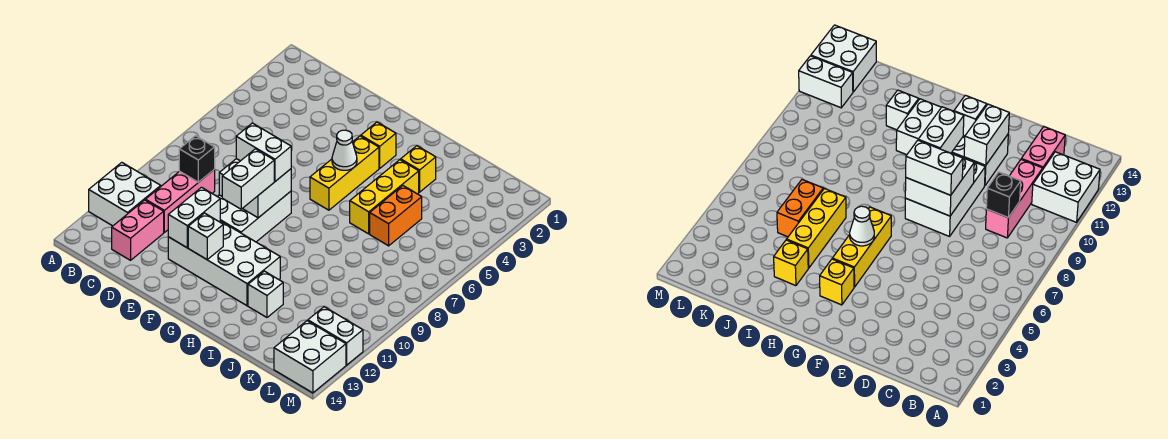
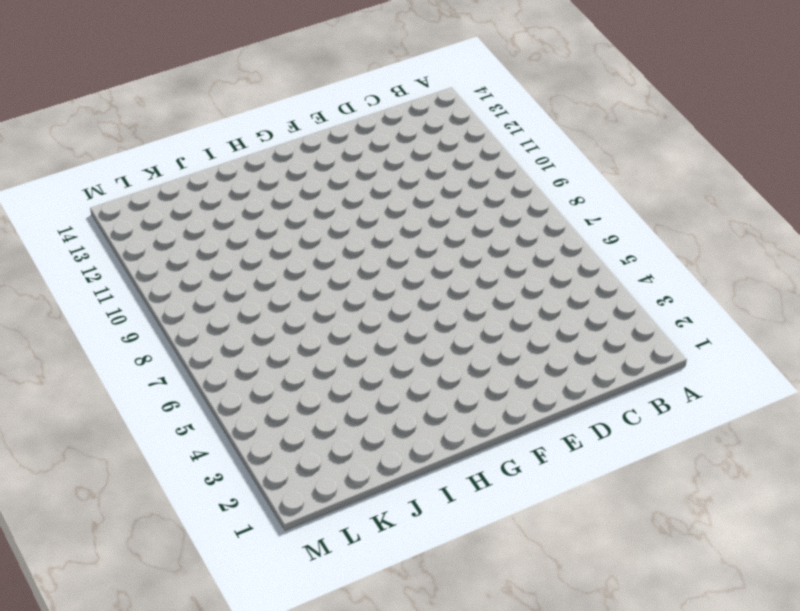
none -> white 2x2 brick [89,162,161,226]
none -> pink 1x3 brick [146,169,215,232]
none -> pink 1x2 brick [112,200,164,260]

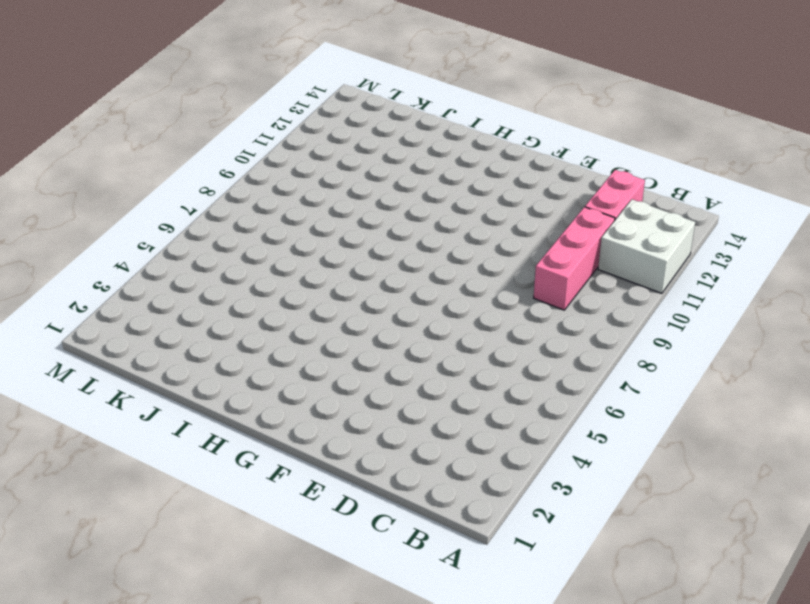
none -> white 2x3 brick [218,191,291,242]
none -> white 2x4 brick [168,221,280,306]
none -> yellow 1x1 brick [361,122,396,168]

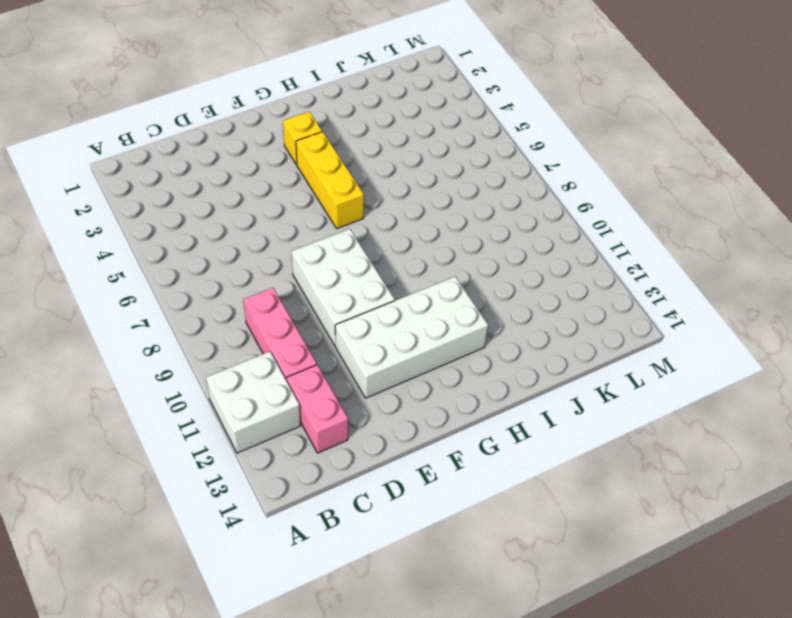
none -> yellow 1x1 brick [401,146,436,192]
none -> yellow 1x3 brick [350,160,419,234]
none -> white 1x1 brick [248,271,283,317]

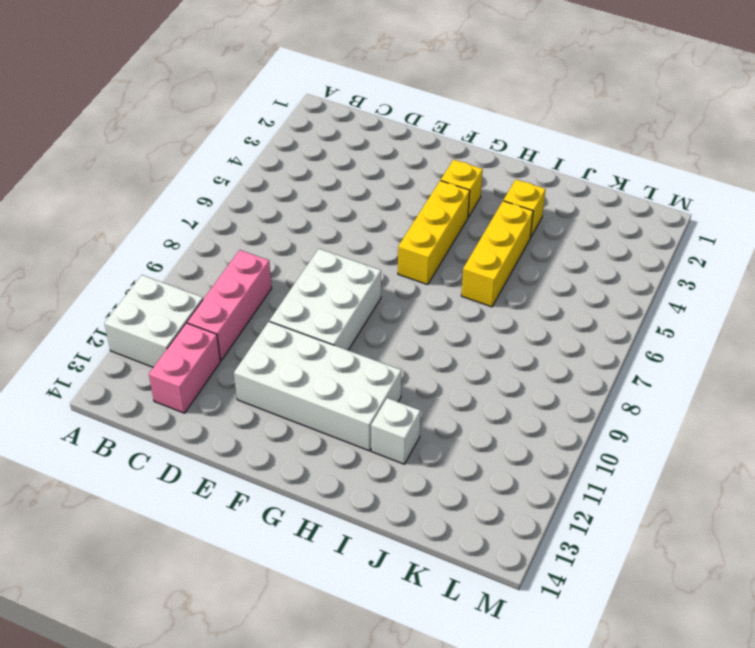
none -> orange 1x2 brick [370,186,422,246]
none -> white 1x2 brick [308,307,363,365]
none -> white 2x2 brick [274,321,346,393]

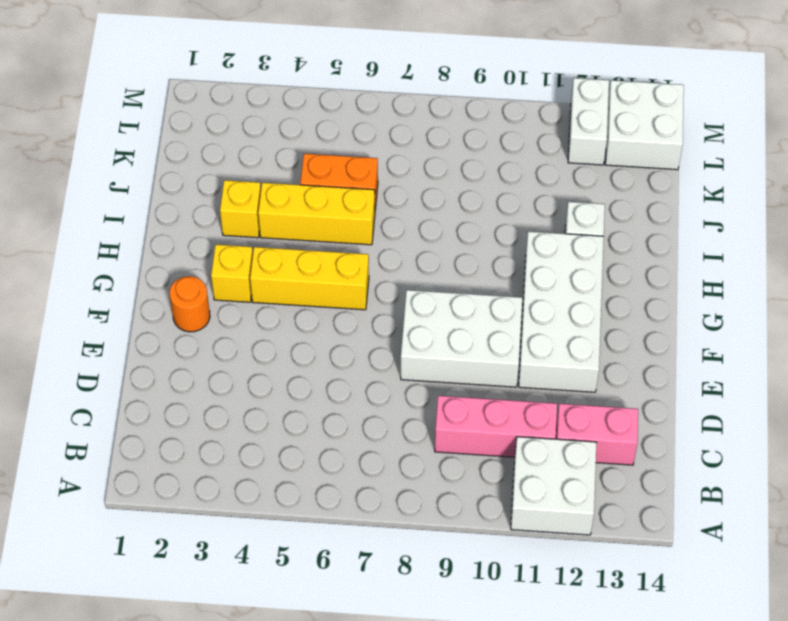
orange 1x1 round brick [170,276,210,332] -> none
none -> black 1x1 brick [179,136,215,182]
none -> white 2x2 brick [219,159,291,218]
none -> white 1x2 brick [168,187,220,248]

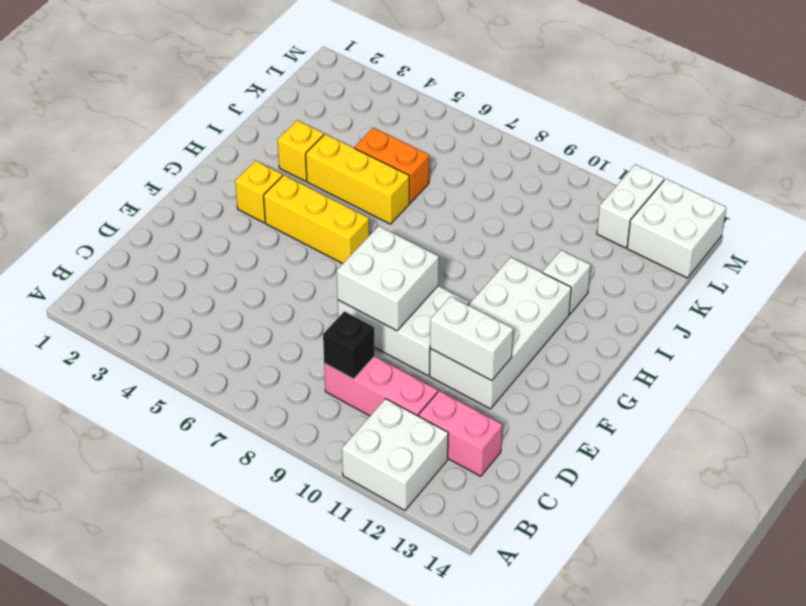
none -> white 1x1 brick [188,213,223,259]
none -> white 1x1 cone [332,130,357,170]
none -> white 1x2 brick [236,123,291,181]

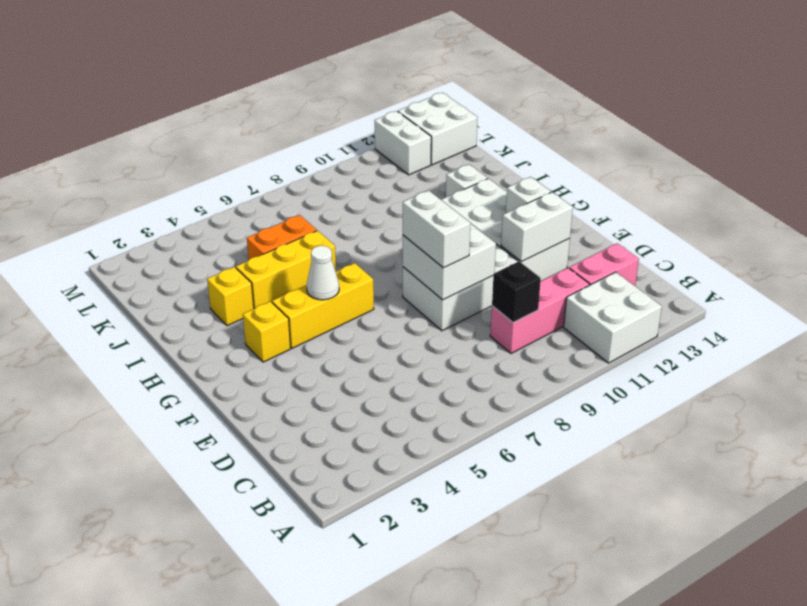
none -> white 1x2 brick [222,149,274,209]

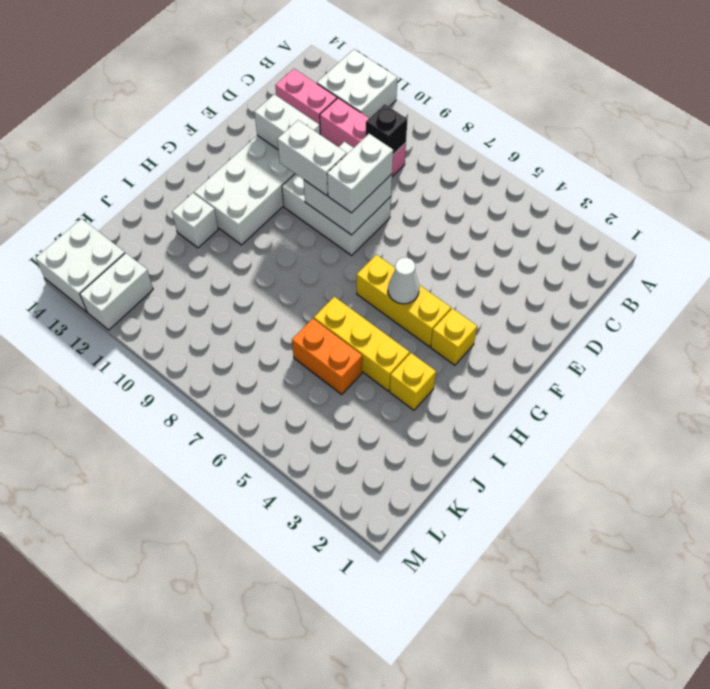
none -> white 1x1 brick [188,213,223,259]

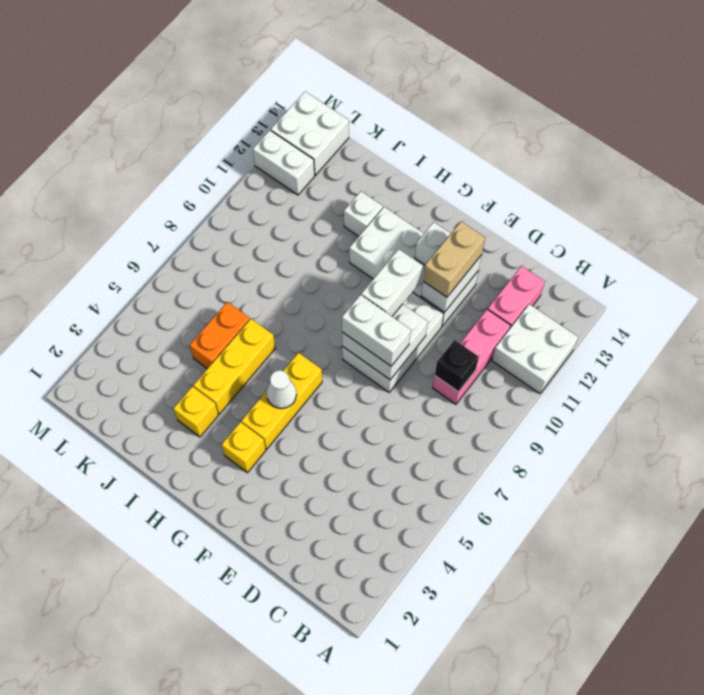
tan 1x2 brick [423,222,485,297] -> none

